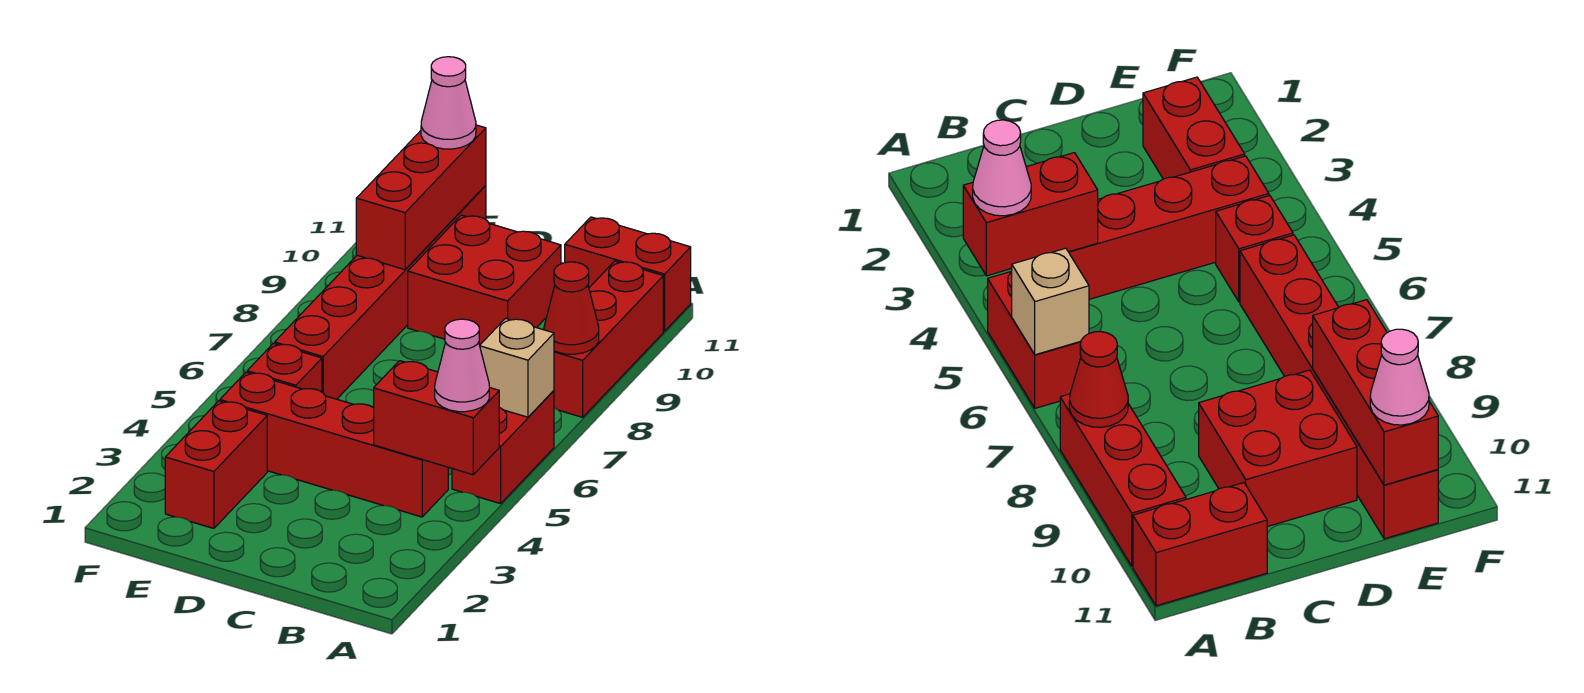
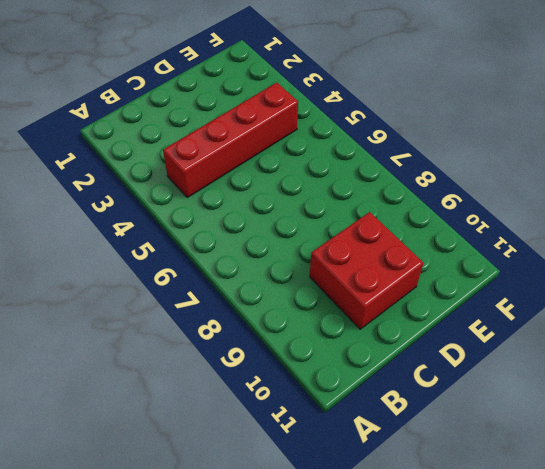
none -> red 1x2 brick [452,391,554,504]
none -> red 1x3 brick [554,261,663,417]
none -> red 1x2 brick [565,217,691,331]

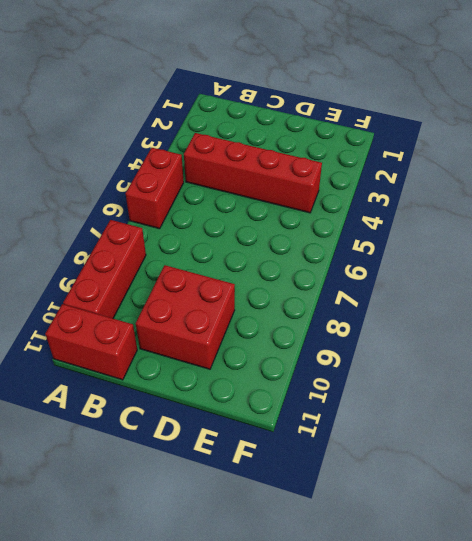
none -> red 1x2 brick [165,401,267,528]
none -> red 1x1 brick [247,343,322,392]
none -> red 1x6 brick [275,185,486,399]

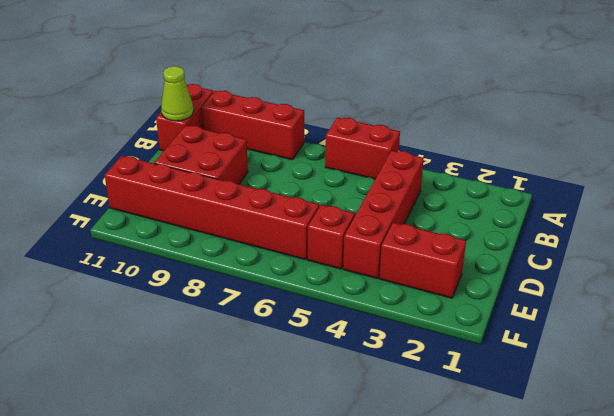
lime 1x1 cone [161,66,194,121] -> none
none -> red 1x2 brick [374,361,499,475]
none -> tan 1x1 brick [480,318,554,417]
none -> red 1x1 cone [544,262,599,354]

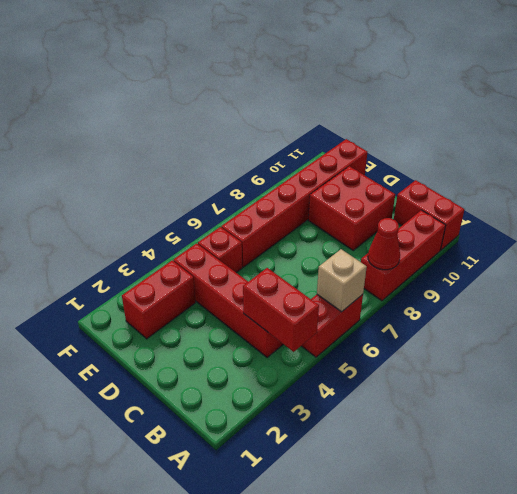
none -> red 1x3 brick [356,125,486,270]
none -> pink 1x1 cone [435,319,489,412]
none -> pink 1x1 cone [421,57,476,149]

